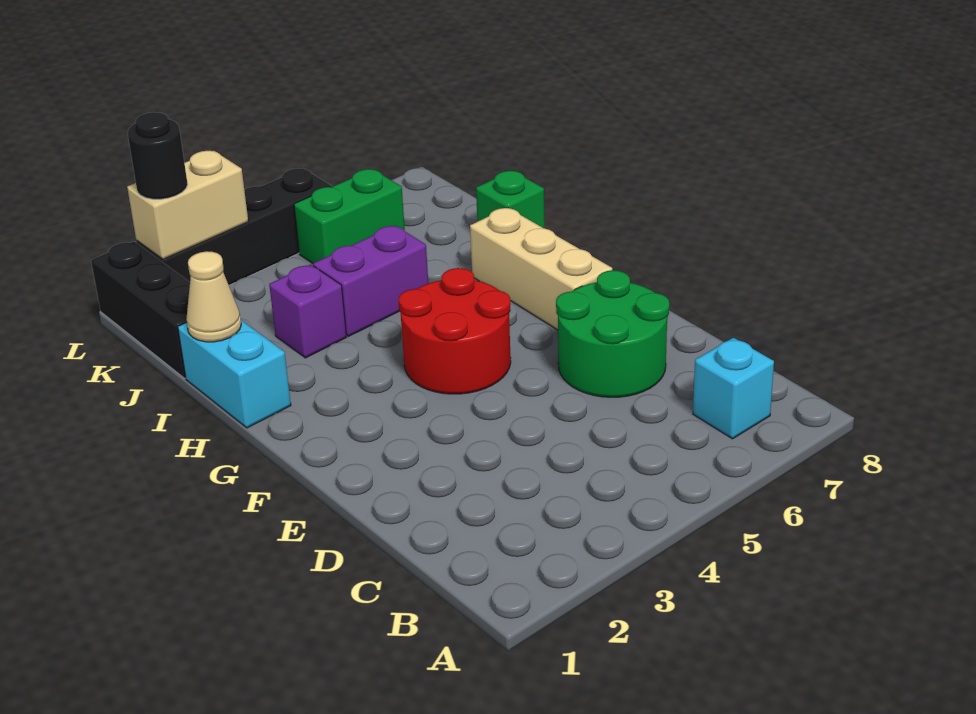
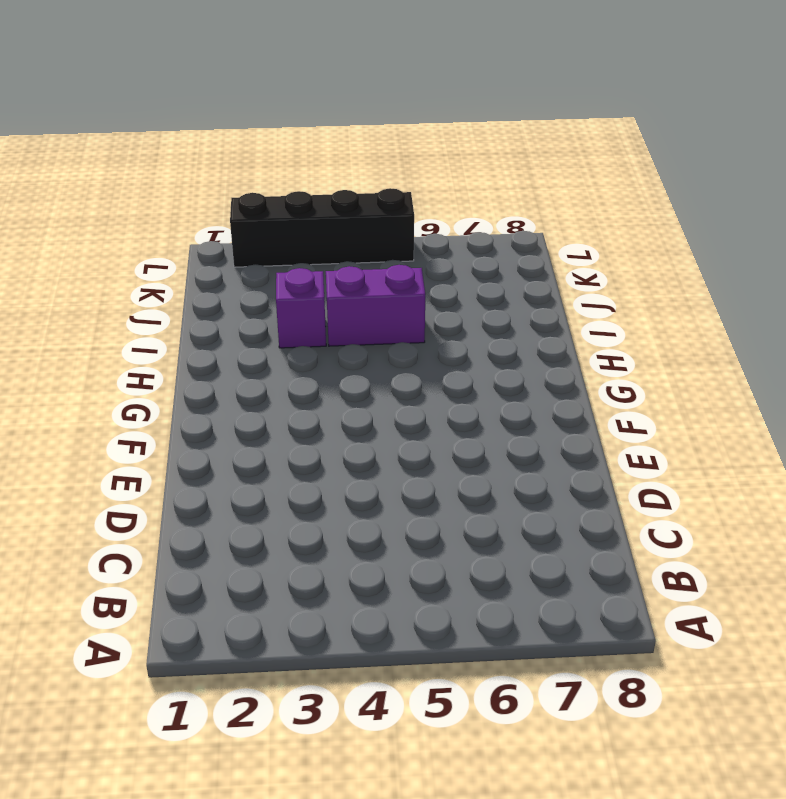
none -> cyan 1x1 brick [693,338,774,439]
none -> green 2x2 round brick [556,270,669,397]
none -> red 2x2 round brick [399,268,511,394]

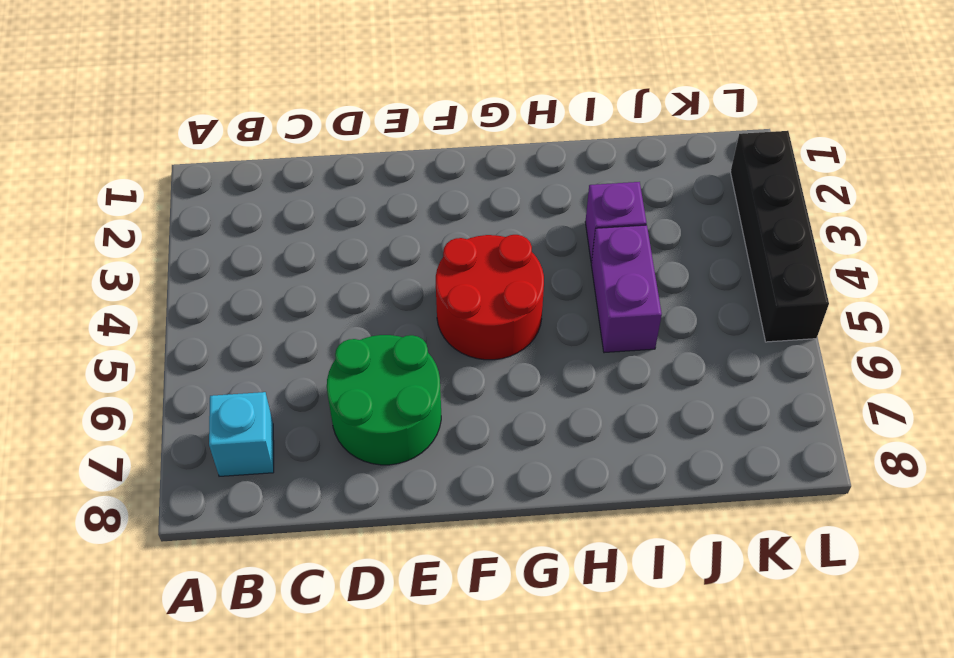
none -> tan 1x3 brick [470,207,612,330]
none -> cyan 1x2 brick [178,320,291,428]
none -> green 1x1 brick [476,171,545,228]

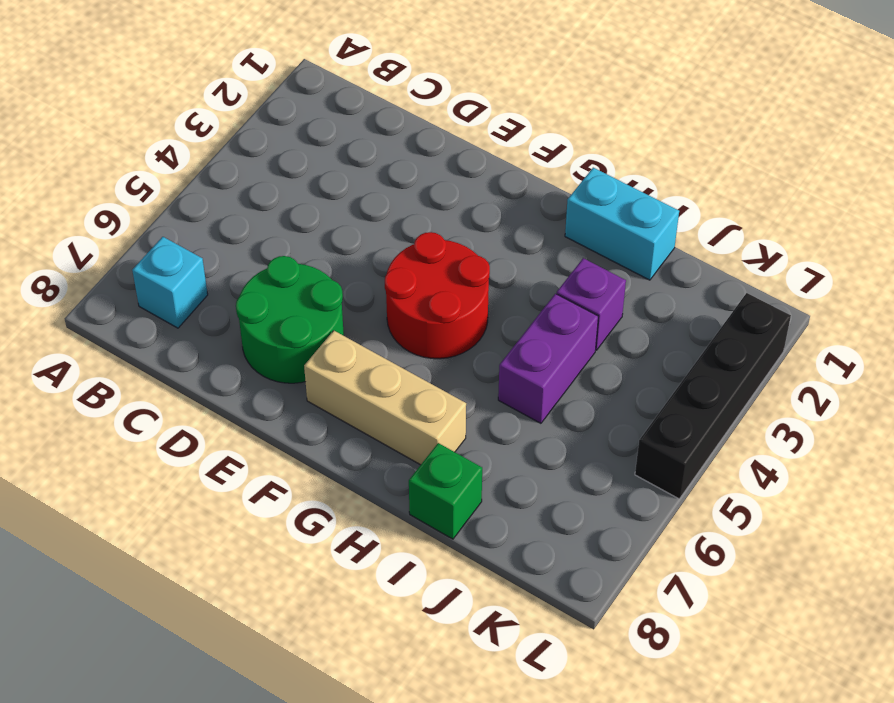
none -> black 1x3 brick [91,242,190,378]
none -> green 1x2 brick [294,169,405,263]
none -> tan 1x1 cone [186,251,241,342]

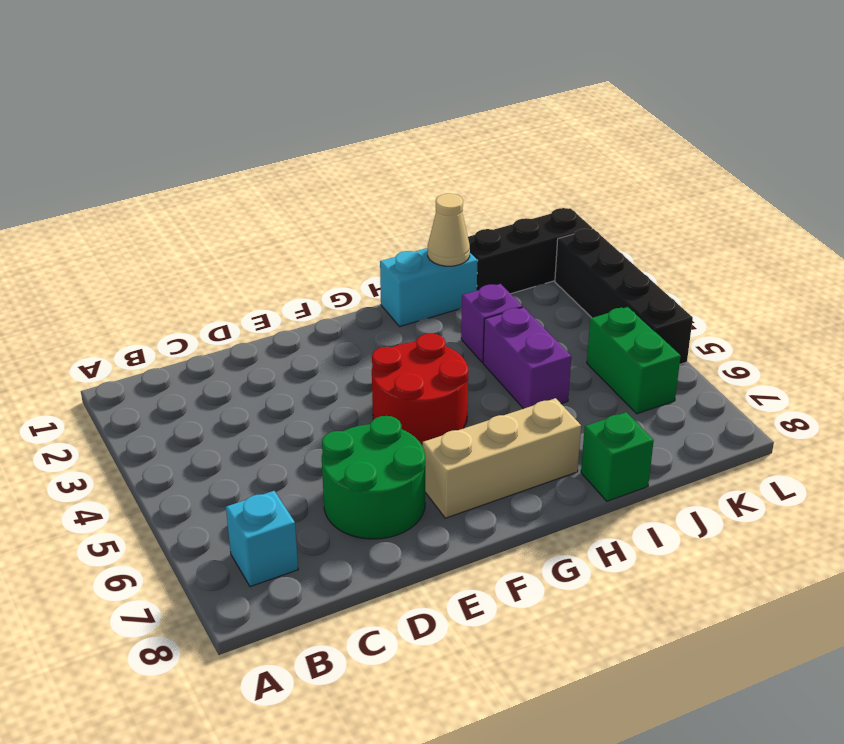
none -> tan 1x2 brick [127,151,248,259]
none -> black 1x1 round brick [127,112,188,199]

